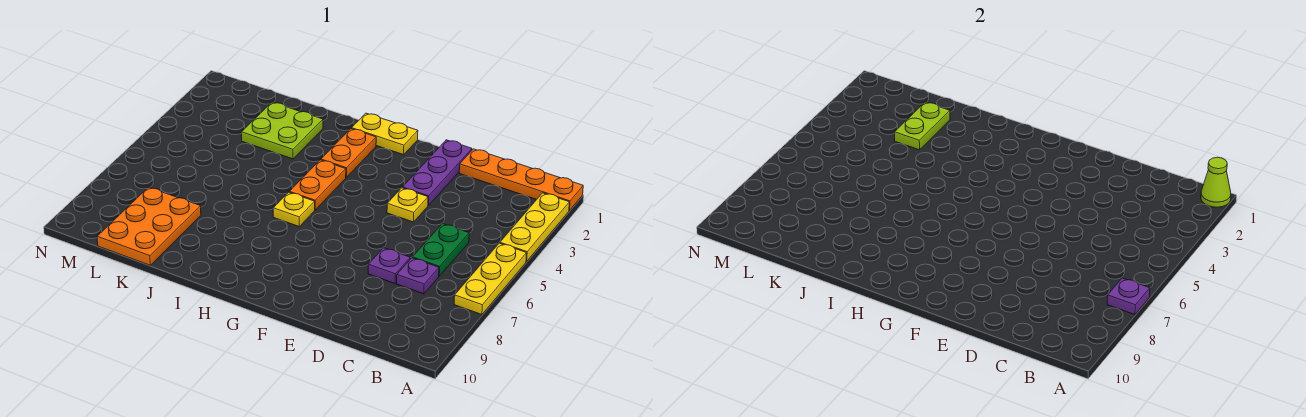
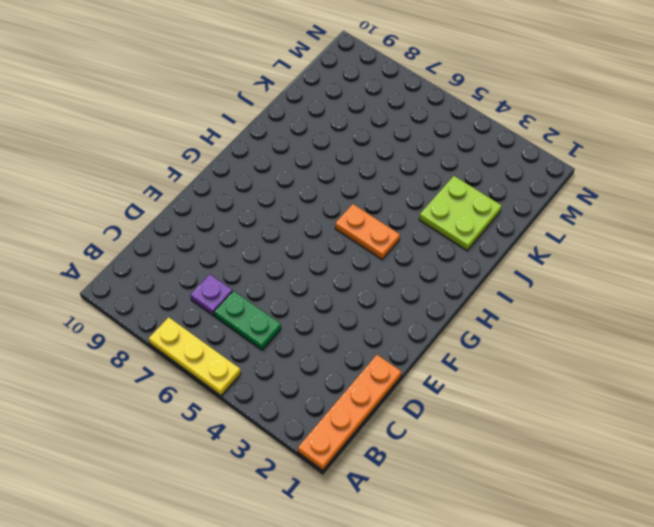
none -> yellow 1x3 plate [500,193,569,261]
none -> purple 1x1 plate [368,248,410,283]
none -> purple 1x3 plate [402,140,472,206]

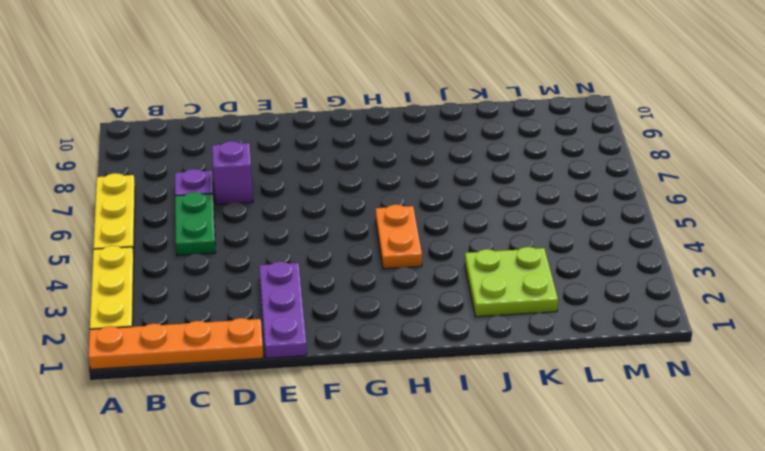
purple 1x1 brick [212,141,253,205] -> purple 1x1 plate [368,248,410,283]
none -> yellow 1x1 plate [387,188,428,222]
none -> yellow 1x2 plate [352,113,418,155]
none -> orange 1x2 plate [321,129,376,177]

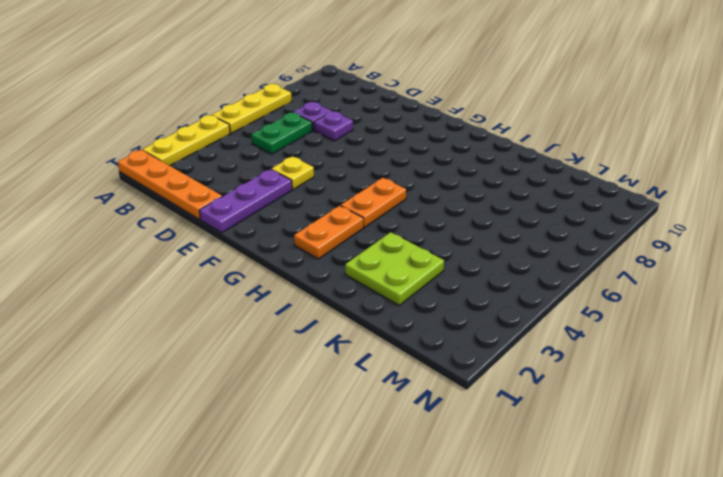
none -> yellow 1x2 plate [352,113,418,155]
none -> yellow 1x1 plate [273,192,315,226]
none -> orange 2x3 plate [97,187,201,265]

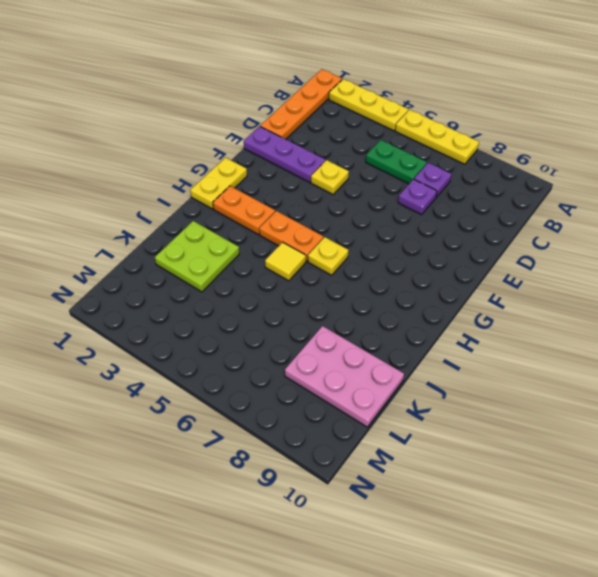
yellow 1x1 tile [265,242,306,281] -> none
pink 2x3 plate [285,326,404,427] -> orange 2x3 plate [97,187,201,265]
none -> lime 1x1 cone [1201,157,1231,207]
none -> purple 1x1 plate [1107,278,1150,315]
none -> lime 1x2 plate [894,102,950,150]

